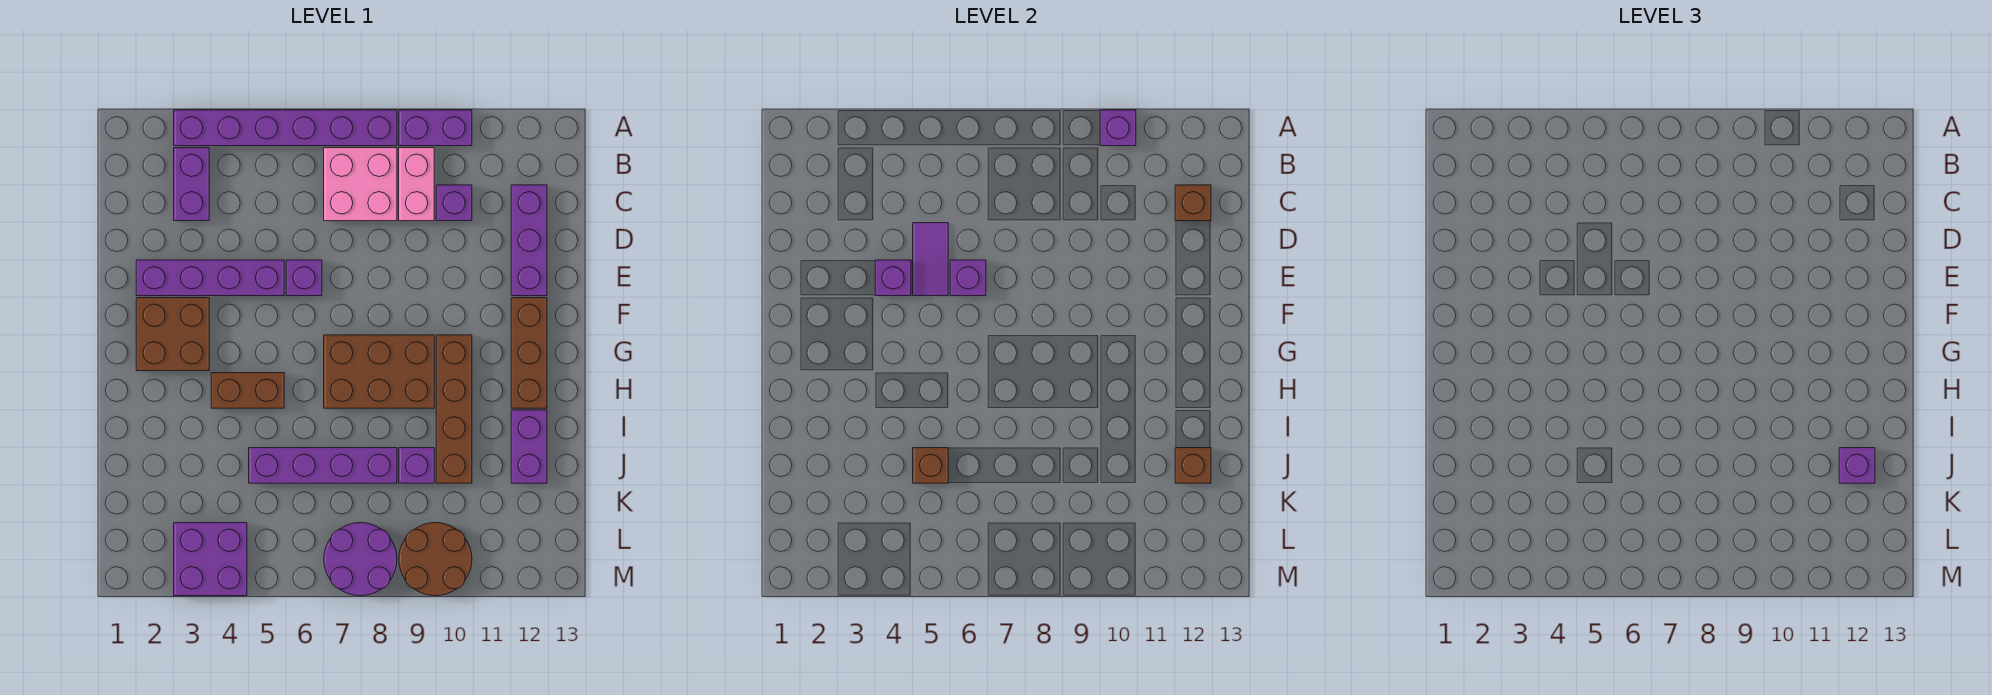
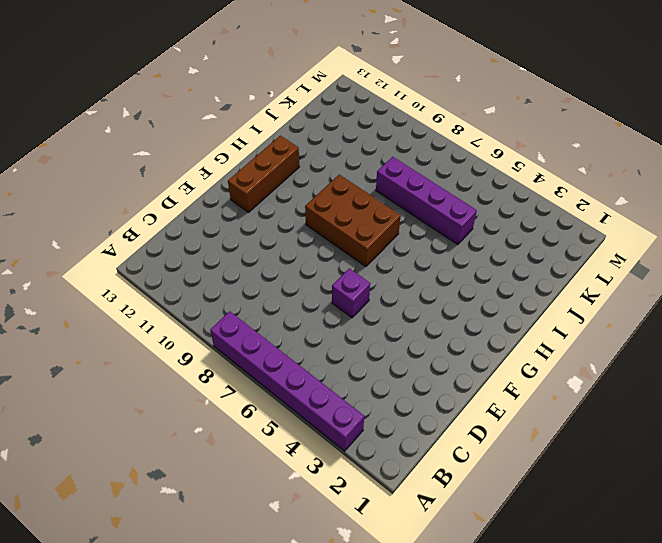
none -> purple 1x2 brick [399,110,472,146]
none -> purple 1x2 brick [174,148,209,221]
none -> pink 2x2 brick [324,148,397,221]

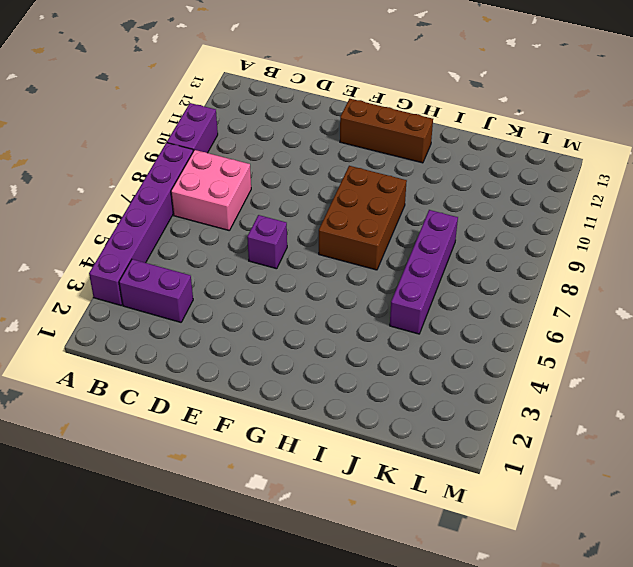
none -> pink 1x2 brick [399,148,434,221]
none -> purple 1x1 brick [436,185,472,221]
none -> purple 1x3 brick [511,185,547,296]

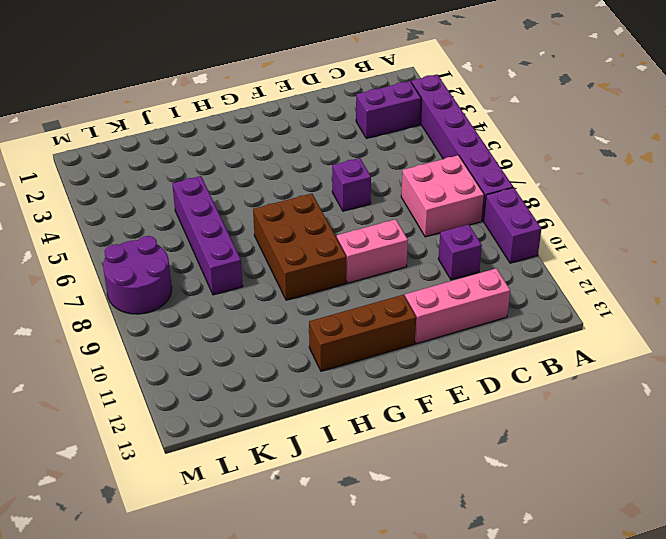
pink 1x3 brick [405,268,510,344] -> purple 1x3 brick [511,185,547,296]
pink 1x2 brick [337,219,408,283] -> pink 1x2 brick moved to [399,148,434,221]
none -> purple 1x4 brick [136,260,284,296]
none -> brown 2x2 brick [136,298,209,371]
none -> brown 1x4 brick [436,335,472,483]

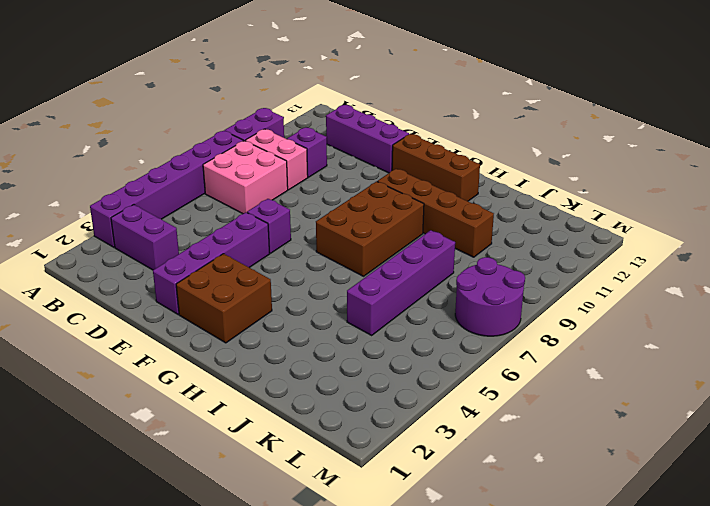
none -> brown 1x2 brick [211,373,284,408]
none -> purple 1x2 brick [511,410,547,483]
none -> purple 1x1 brick [399,448,434,483]

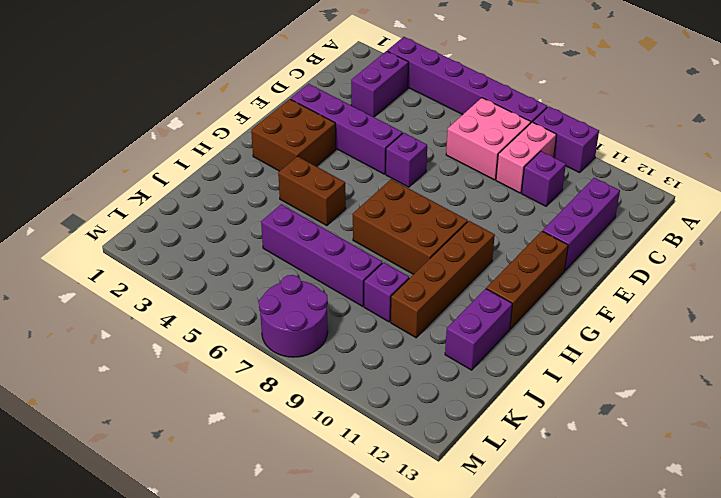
none -> purple 2x2 brick [174,523,247,596]
none -> brown 2x2 round brick [399,523,472,596]
none -> purple 1x1 brick [1100,110,1136,146]

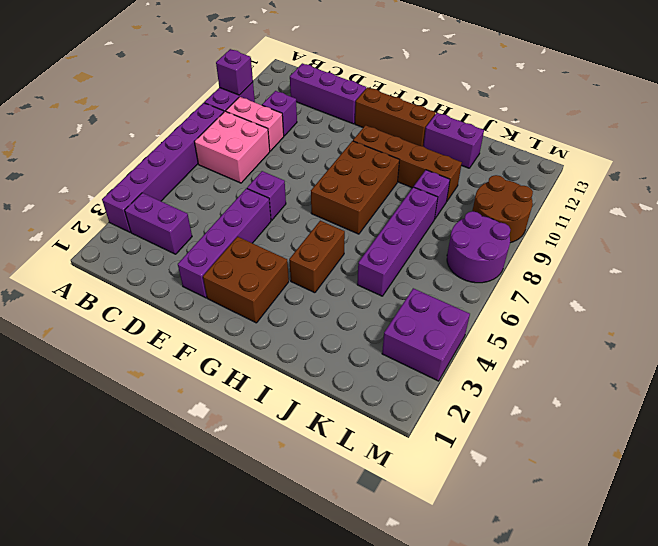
none -> brown 1x1 brick [1175,185,1211,221]
none -> purple 1x2 tile [913,223,948,296]
none -> purple 1x1 brick [875,260,911,296]

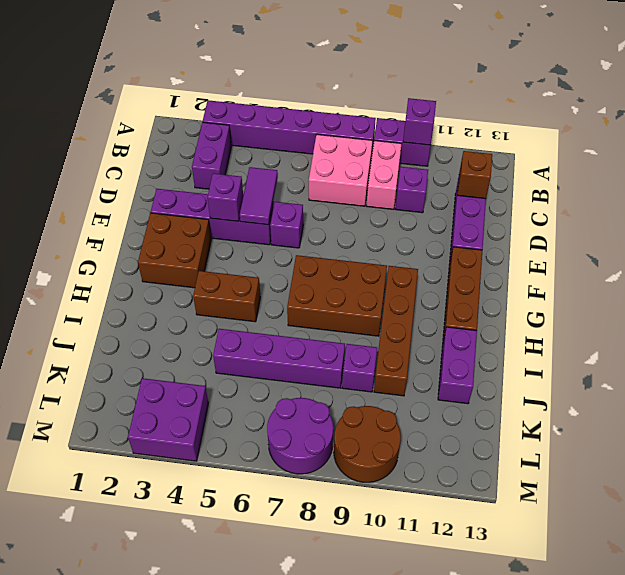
none -> purple 1x1 brick [950,260,986,296]
none -> brown 1x1 brick [913,448,948,483]
none -> brown 1x1 brick [1175,448,1211,483]

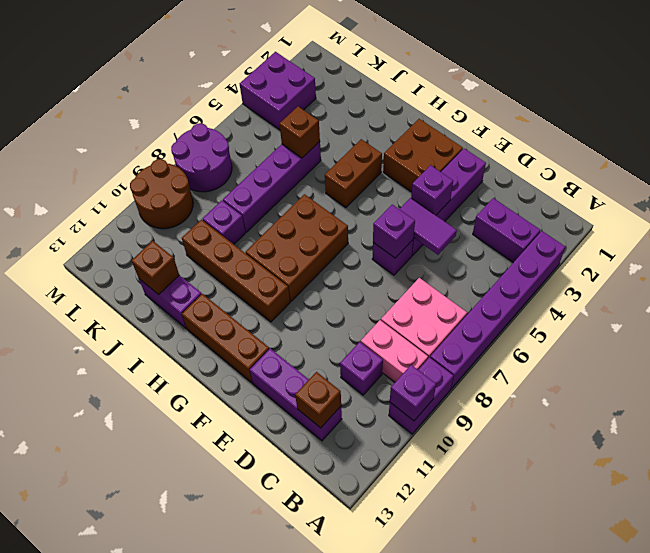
none -> purple 1x1 brick [1839,448,1875,483]

